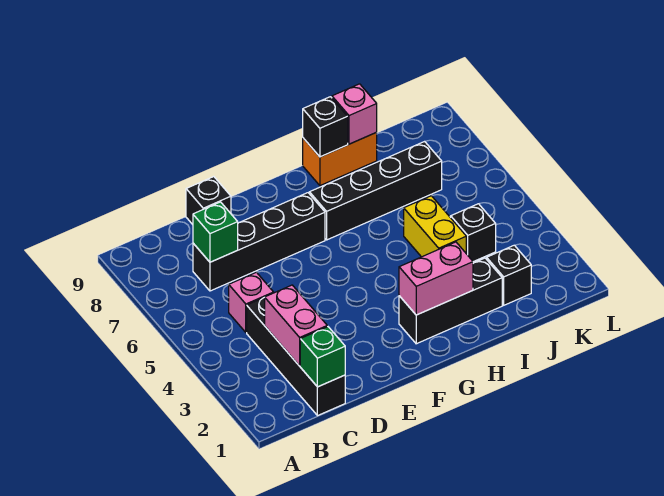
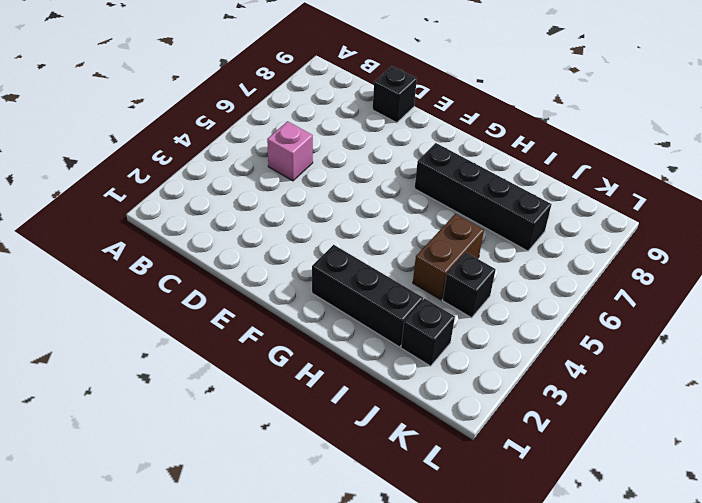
brown 1x2 brick [413,214,484,300] -> yellow 1x2 brick [404,196,466,257]
none -> black 1x4 brick [247,297,345,416]
none -> black 1x4 brick [193,193,325,291]
none -> orange 1x2 brick [303,132,377,186]

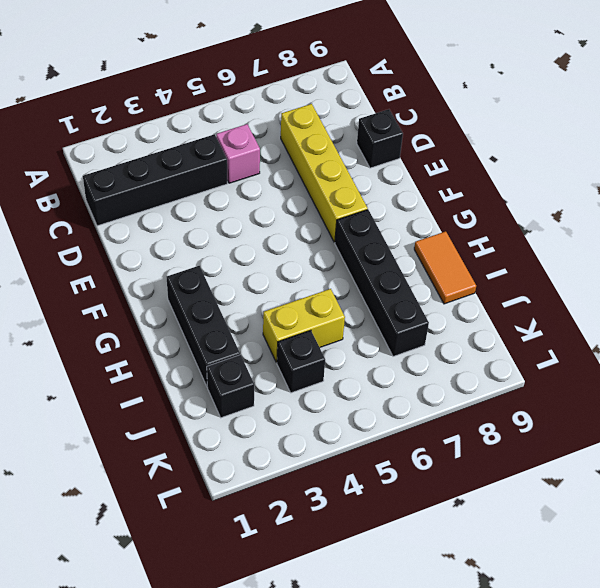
yellow 1x4 brick [281,104,368,242] -> black 1x4 brick [193,193,325,291]
orange 1x2 tile [414,231,476,304] -> orange 1x2 brick [303,132,377,186]
none -> green 1x1 brick [300,327,345,387]
none -> pink 1x2 brick [265,285,327,366]
none -> green 1x1 brick [193,202,238,262]

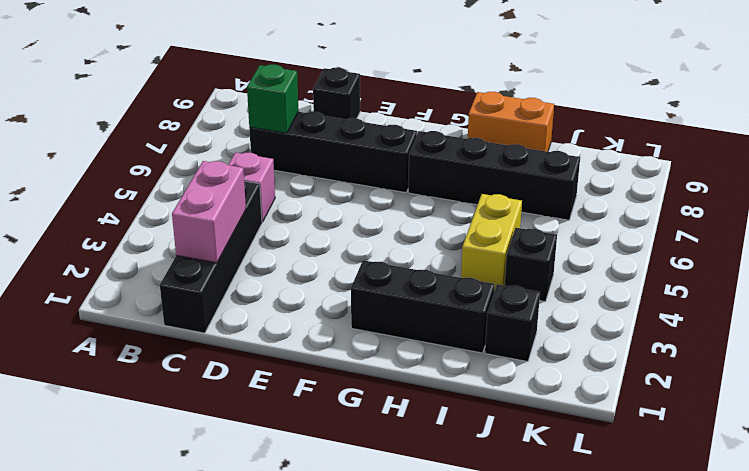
none -> green 1x1 brick [300,327,345,387]
none -> pink 1x2 brick [399,242,473,315]
none -> black 1x1 brick [303,97,348,157]

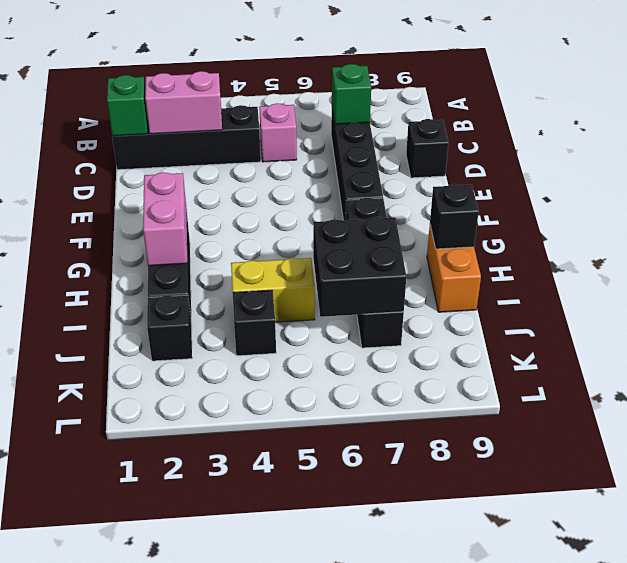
black 2x2 brick [313,217,406,317] -> none
none -> pink 1x1 brick [332,84,377,144]

